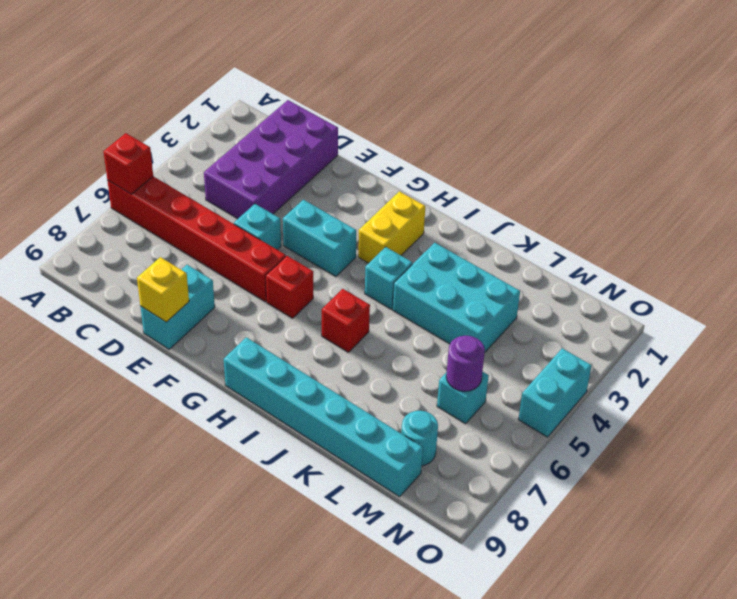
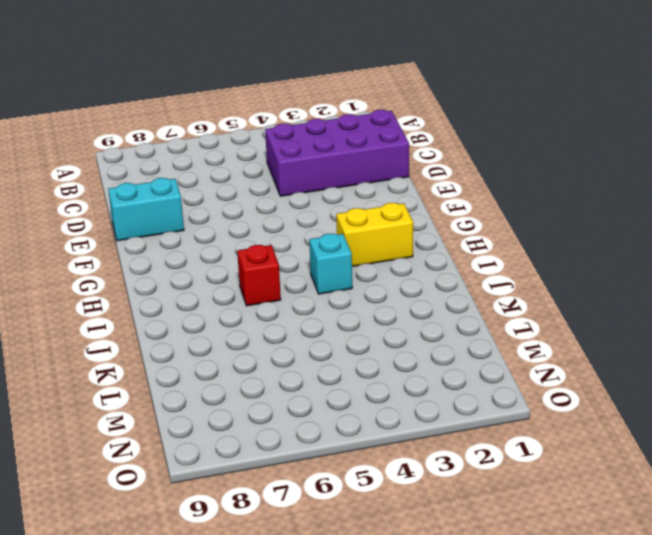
none -> red 1x6 brick [107,176,286,302]
none -> cyan 1x1 brick [234,204,281,249]
none -> cyan 1x2 brick [283,200,356,277]

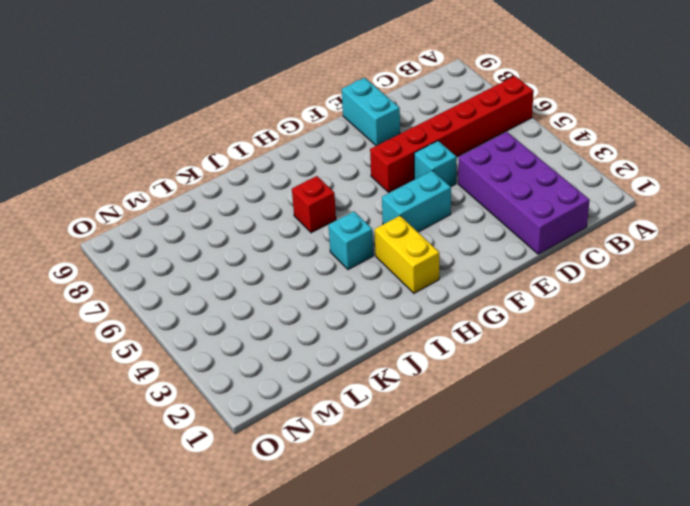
none -> red 1x1 brick [266,256,313,318]
none -> cyan 1x6 brick [224,337,423,497]
none -> cyan 2x3 brick [393,243,520,352]

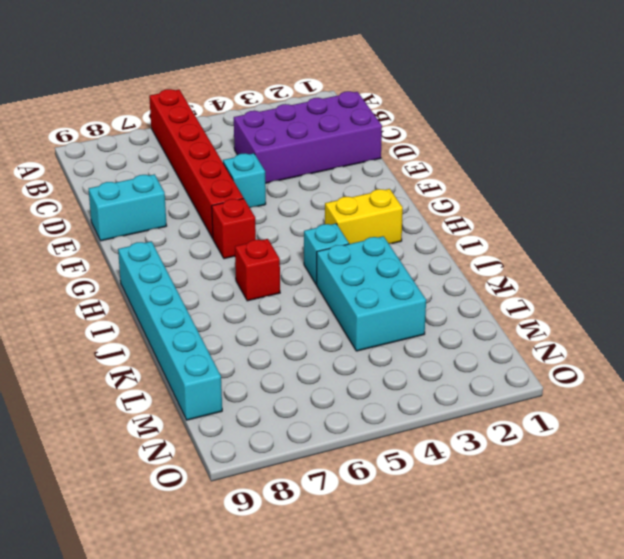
none -> cyan 1x2 brick [283,200,356,277]
none -> cyan 1x1 brick [437,372,489,424]
none -> cyan 1x1 round brick [401,411,438,466]

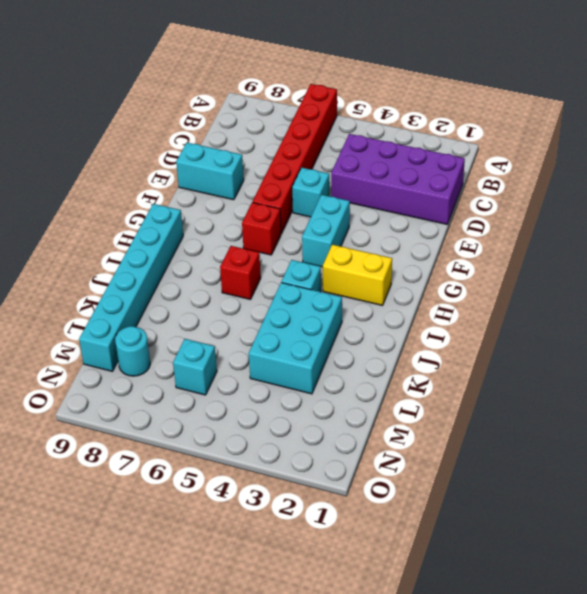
none -> cyan 1x2 brick [518,348,592,437]
none -> red 1x1 brick [104,133,153,194]
none -> yellow 1x1 brick [137,257,189,322]

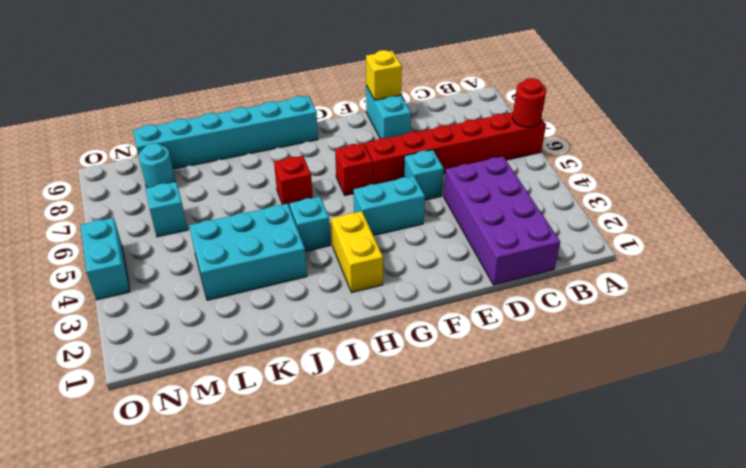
red 1x1 round brick [512,78,546,128] -> red 1x1 brick [104,133,153,194]
none -> purple 1x1 round brick [446,336,485,391]

